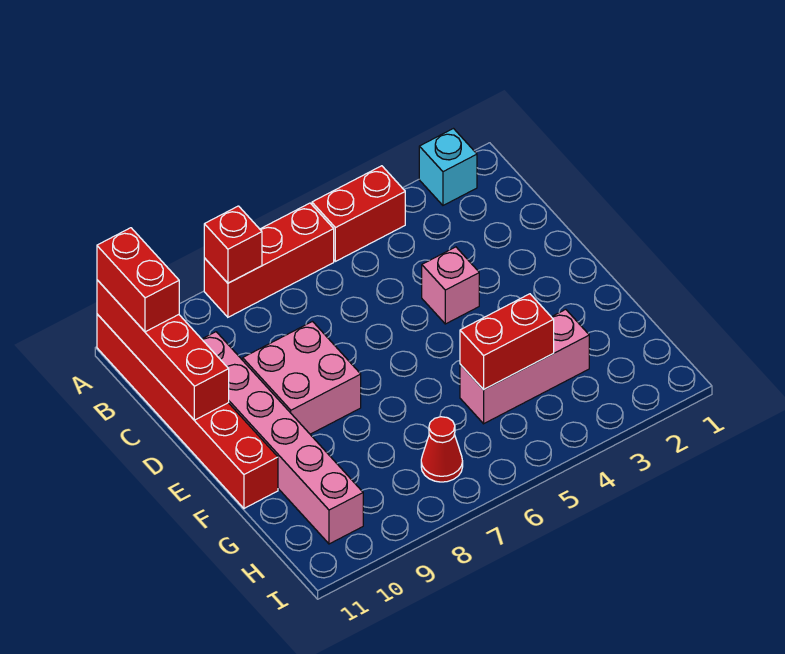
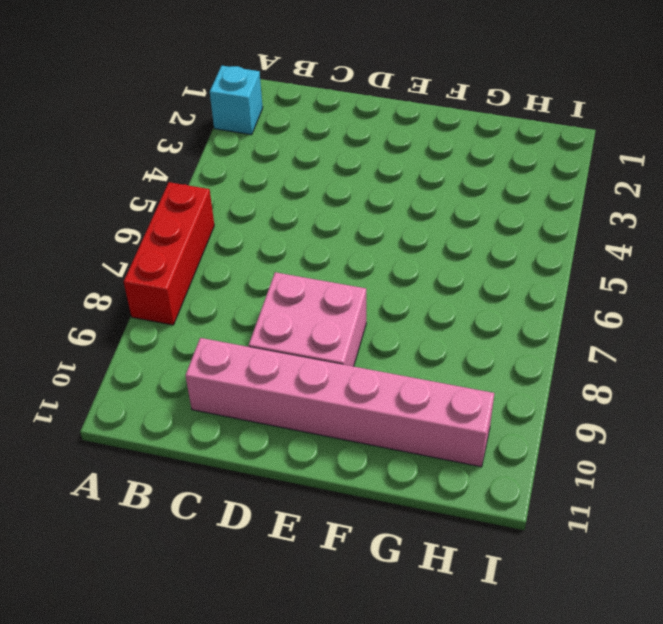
none -> red 1x2 brick [312,166,405,261]
none -> red 1x6 brick [97,314,278,508]
none -> pink 1x1 brick [422,247,479,324]

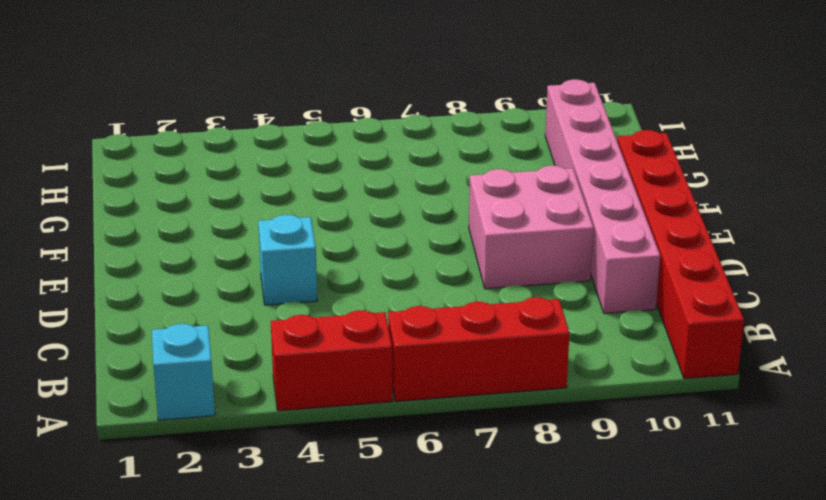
cyan 1x1 brick [258,215,317,305] -> pink 1x1 brick [422,247,479,324]
none -> pink 1x3 brick [460,309,589,424]
none -> red 1x1 cone [421,417,463,482]
none -> red 1x1 brick [204,206,262,283]

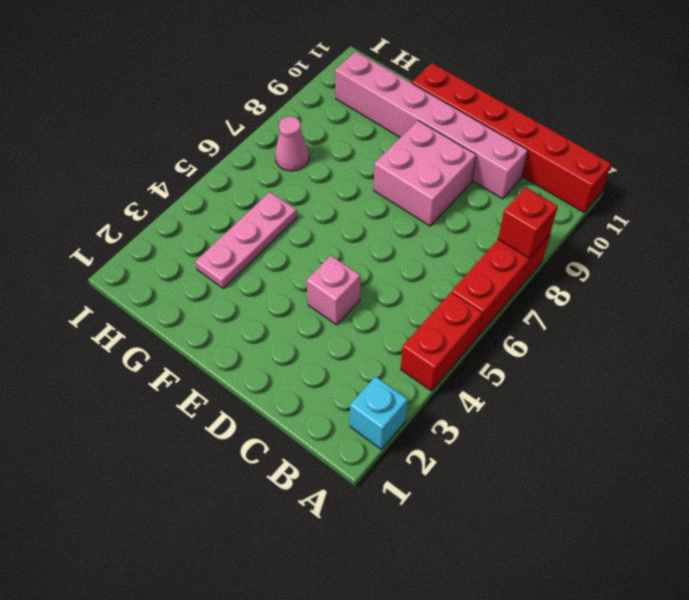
pink 1x3 plate [195,192,297,288] -> pink 1x3 brick [460,309,589,424]
pink 1x1 cone [275,117,309,171] -> red 1x1 cone [421,417,463,482]
none -> red 1x4 brick [97,280,229,420]
none -> red 1x2 brick [460,294,554,390]
none -> red 1x2 brick [97,228,179,332]

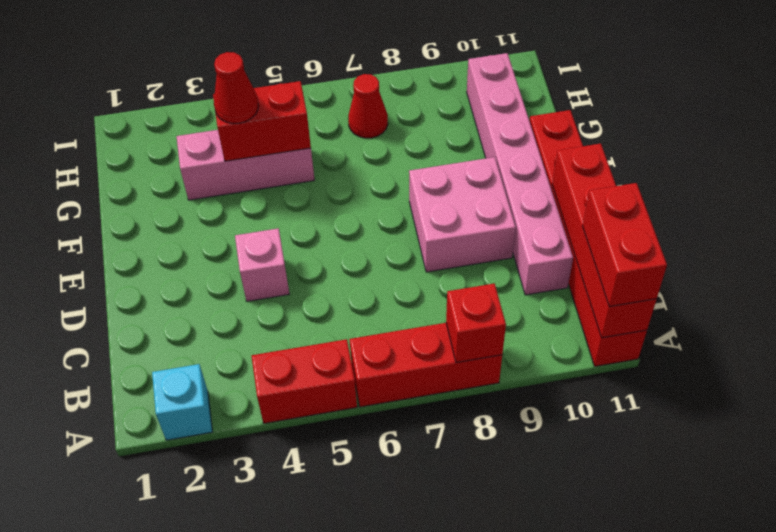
red 1x1 cone [214,52,258,124] -> none

